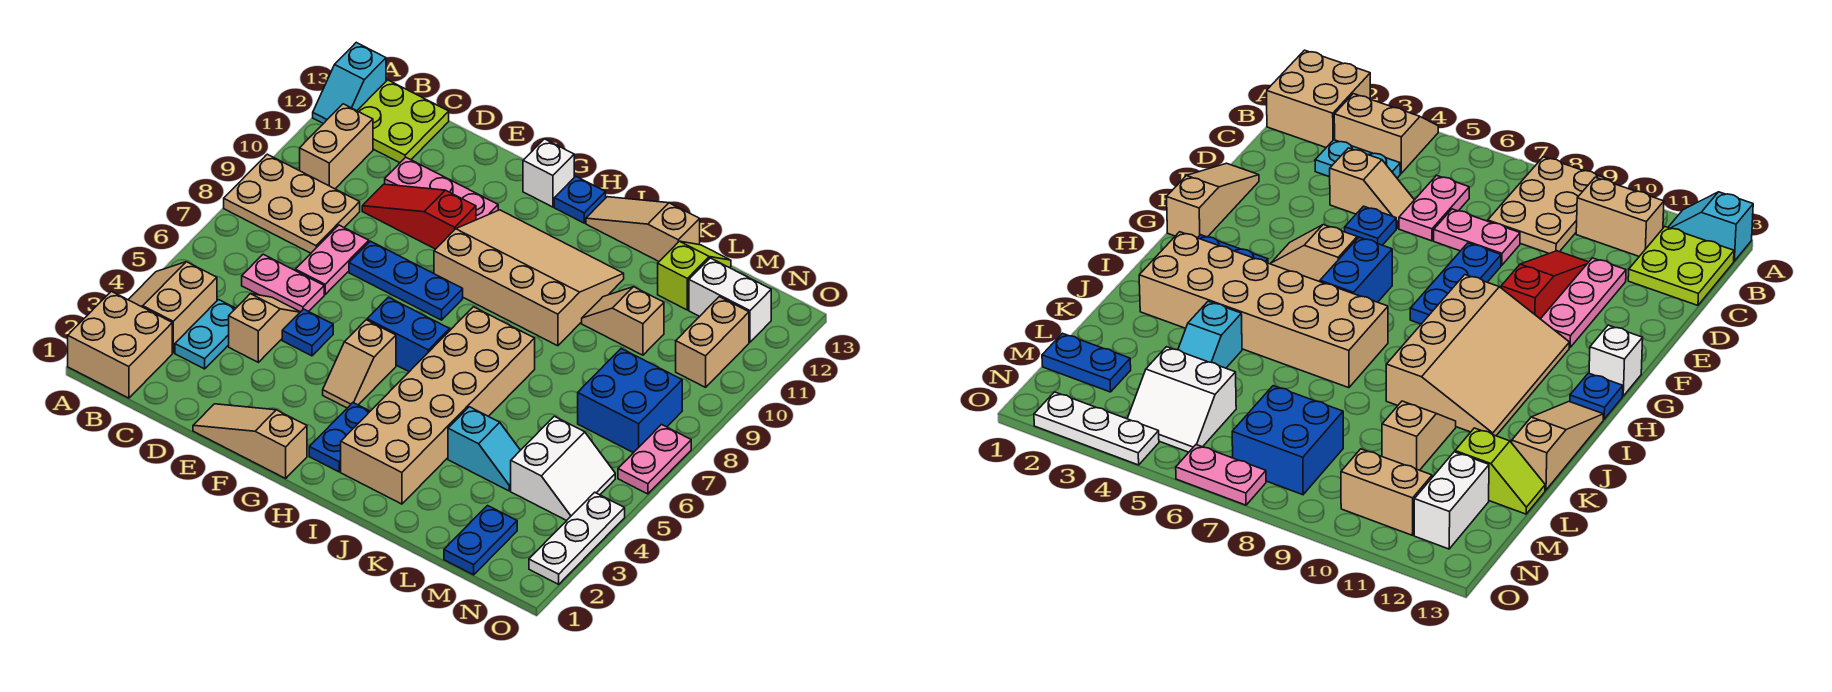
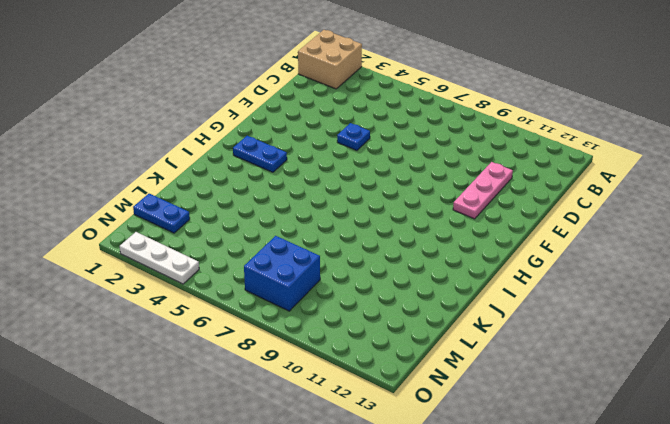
none -> tan 2x2 slope [128,262,217,353]
none -> tan 2x3 plate [224,154,360,253]
none -> cyan 1x2 slope [313,43,386,124]
none -> tan 1x2 brick [300,104,373,189]

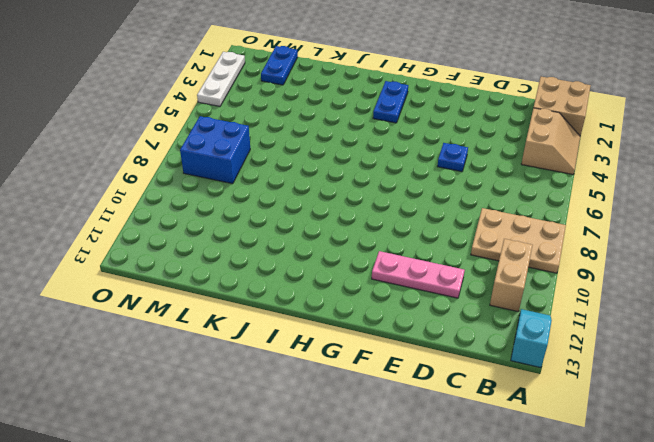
none -> lime 2x2 plate [357,80,449,163]
none -> cyan 1x2 plate [175,300,236,369]
none -> pink 1x2 plate [242,254,324,312]
none -> tan 1x2 slope [229,294,300,362]

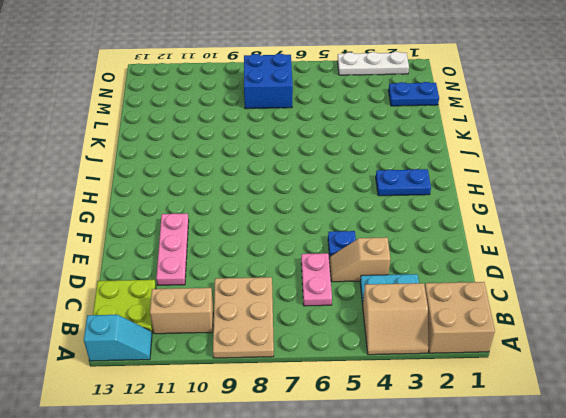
none -> pink 1x2 plate [295,225,369,294]
none -> red 1x3 slope [362,184,476,249]
none -> tan 1x3 slope [193,404,307,478]
none -> blue 1x3 plate [349,241,463,320]

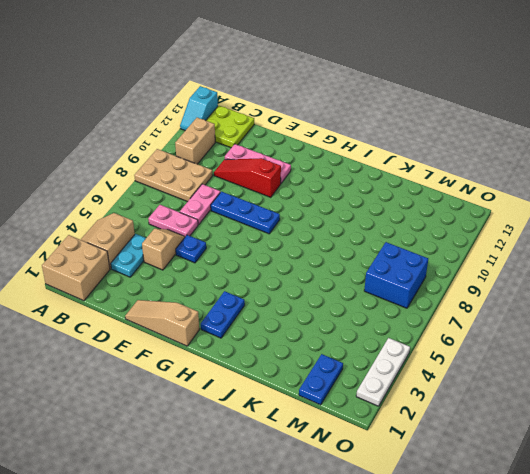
none -> tan 1x2 slope [323,320,396,408]
none -> blue 1x2 brick [367,297,450,372]
none -> tan 3x4 slope [434,210,624,346]
none -> white 1x1 brick [523,139,574,207]

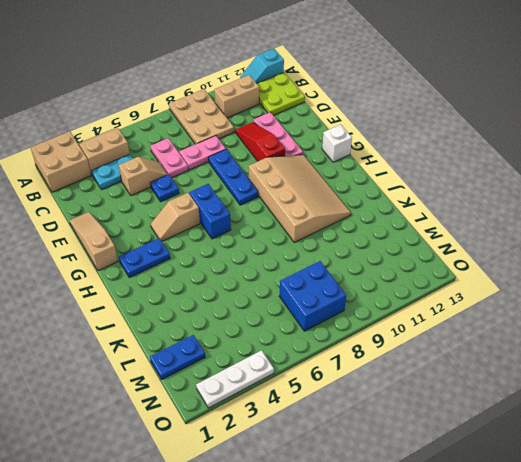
none -> blue 1x1 plate [554,176,606,223]
none -> tan 2x6 brick [341,307,535,504]
none -> tan 1x3 slope [586,197,700,261]
none -> cyan 1x2 slope [448,407,520,491]

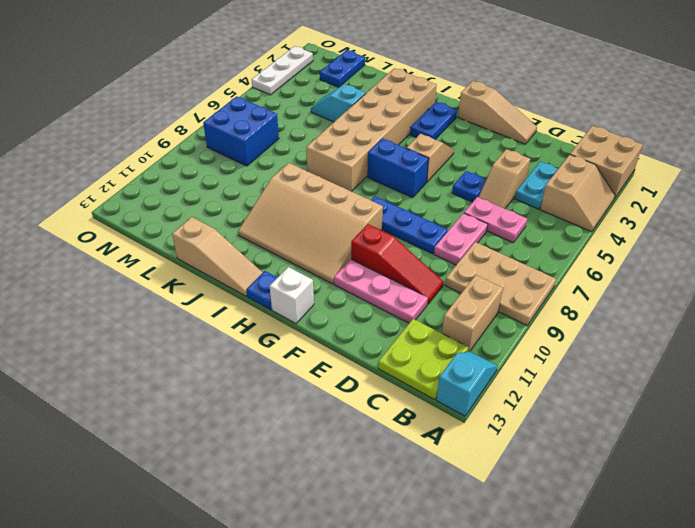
none -> tan 1x2 slope [582,287,664,355]
none -> lime 1x2 slope [658,241,731,310]
none -> white 2x2 slope [511,416,615,521]
none -> white 1x2 brick [689,258,771,342]

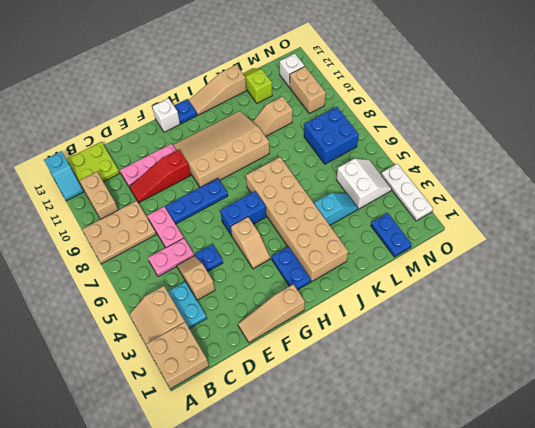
white 1x1 brick [280,54,305,87] -> white 1x2 brick [689,258,771,342]
none -> pink 1x2 plate [618,425,691,494]

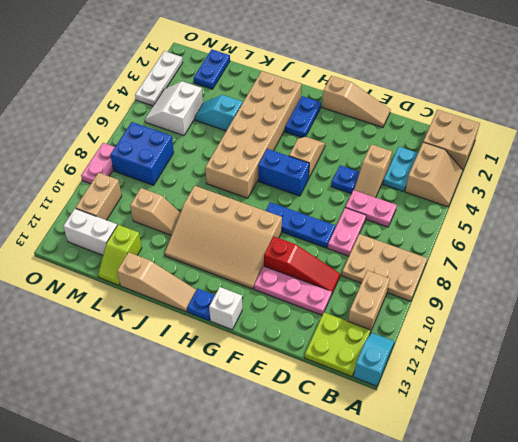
pink 1x2 plate [81,143,115,184] -> pink 1x2 plate moved to [618,425,691,494]

